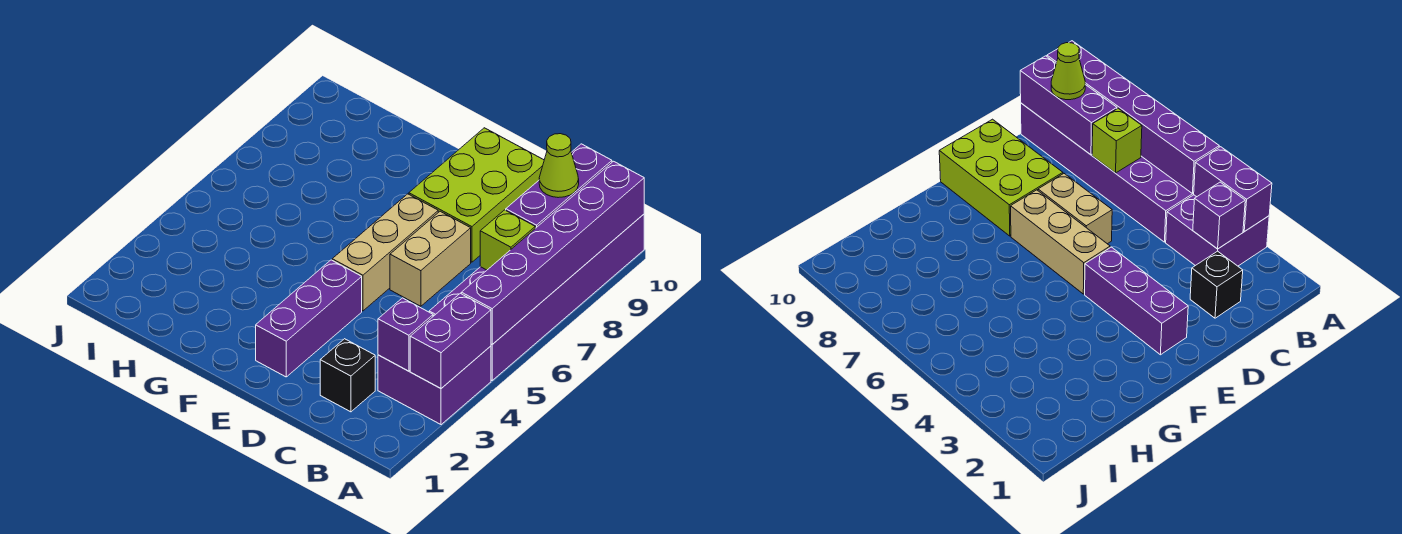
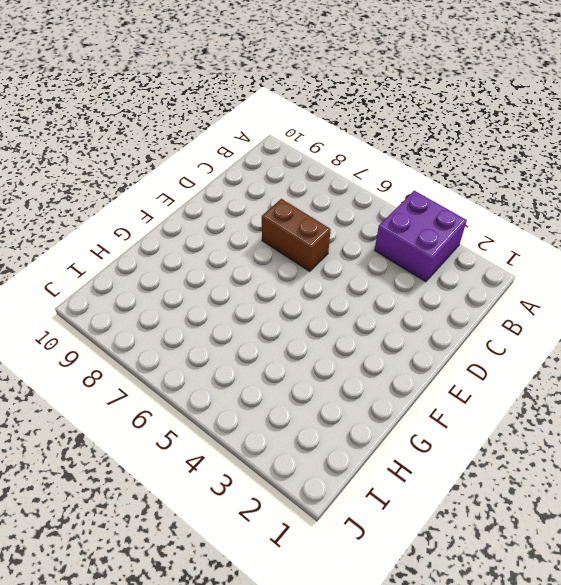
brown 1x2 brick [262,199,331,271] -> tan 1x2 brick [390,211,471,306]
none -> purple 2x6 brick [429,214,644,380]
none -> black 1x1 brick [320,339,375,412]
none -> lime 2x3 brick [409,128,544,262]

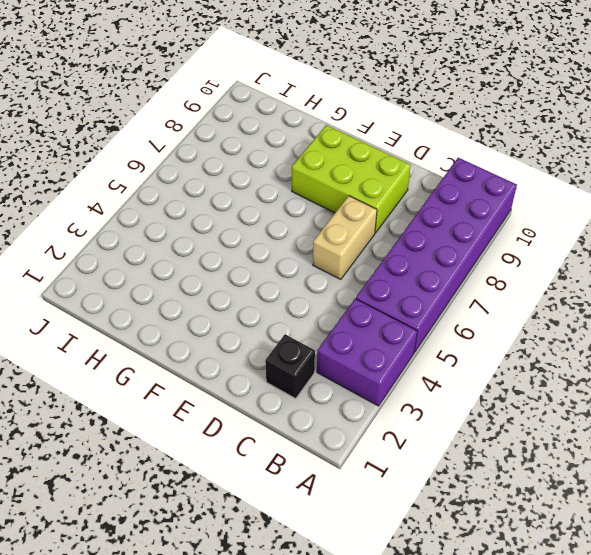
lime 2x3 brick [292,125,411,233] -> lime 2x3 brick turned to [409,128,544,262]
none -> purple 1x3 brick [256,260,362,377]
none -> tan 1x3 brick [332,194,438,311]
none -> purple 1x2 brick [410,293,491,388]

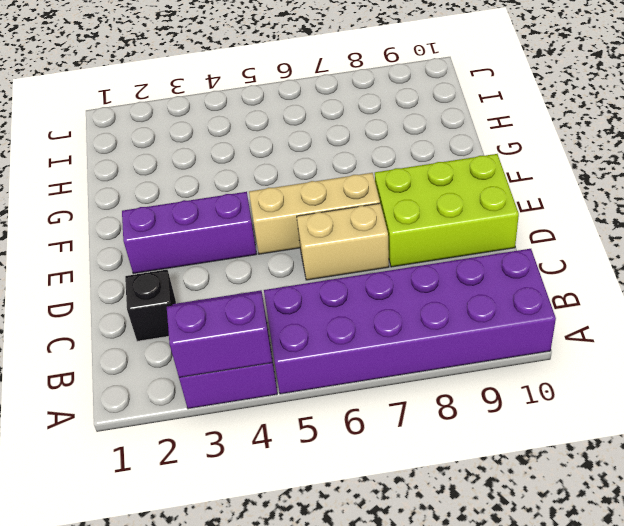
none -> purple 1x6 brick [461,161,644,344]
none -> purple 1x1 brick [378,298,433,371]
none -> lime 1x1 brick [480,210,535,270]

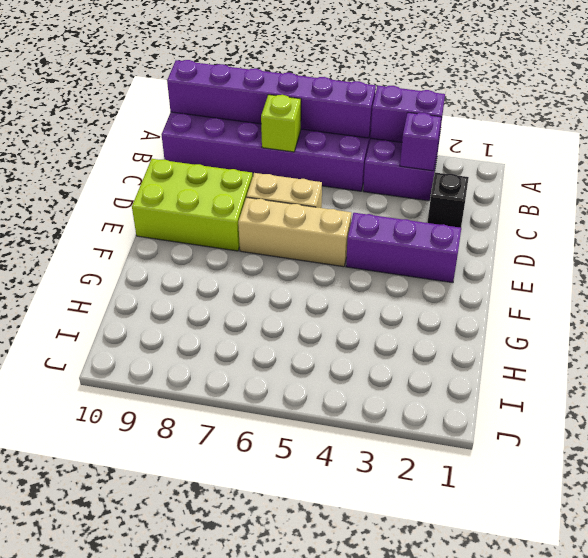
none -> purple 1x3 brick [506,144,612,228]
none -> lime 1x1 cone [539,134,579,198]

